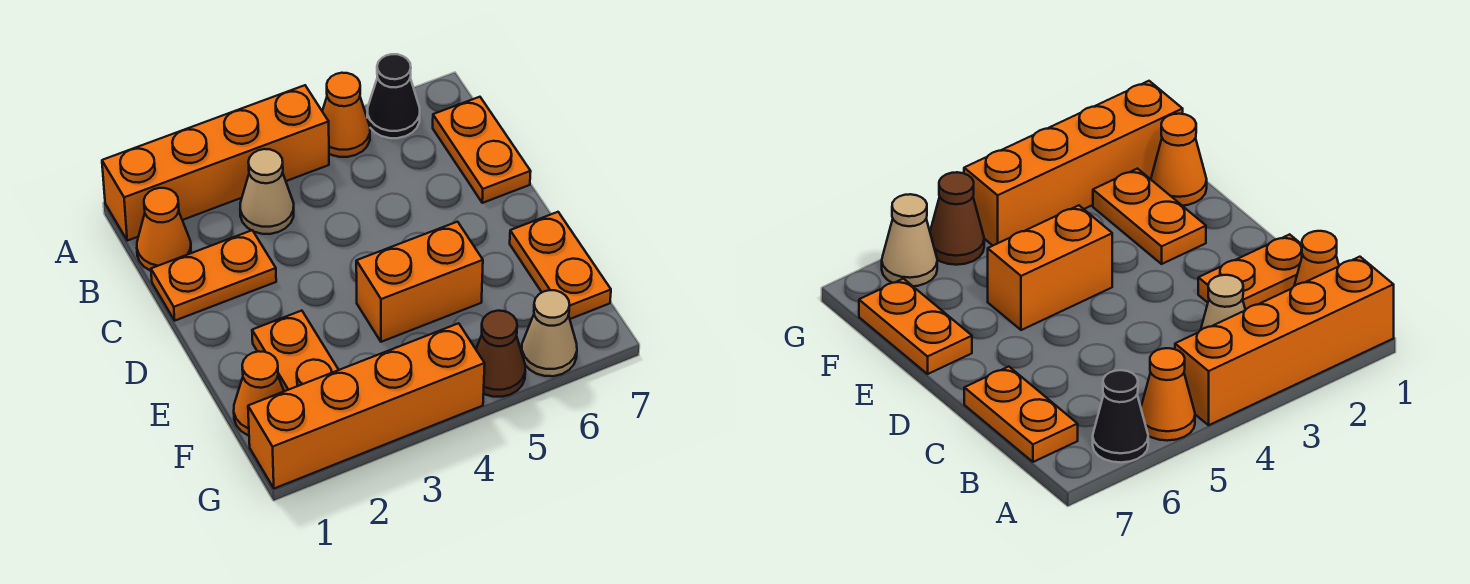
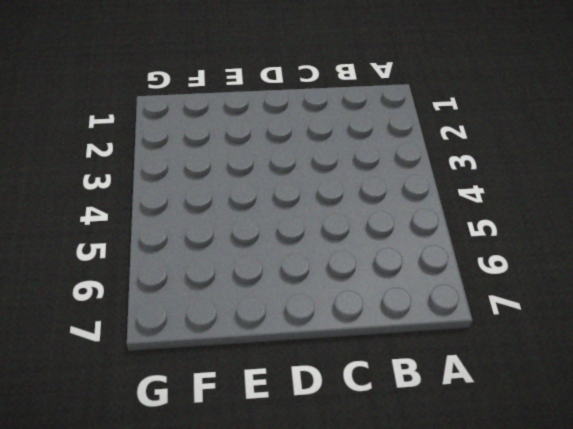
none -> orange 1x4 brick [102,85,329,241]
none -> orange 1x1 cone [322,73,370,157]
none -> black 1x1 cone [367,54,420,138]

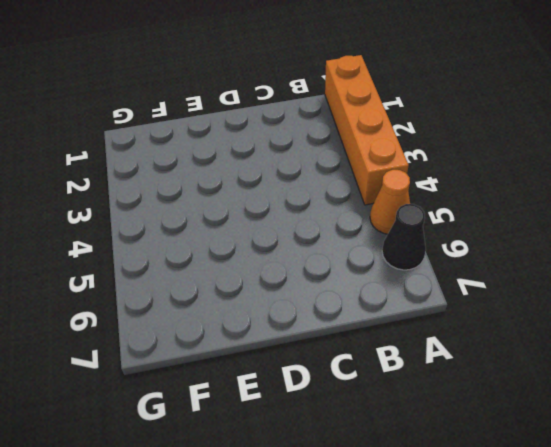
none -> orange 1x1 cone [137,188,191,271]
none -> tan 1x1 cone [240,149,294,234]
none -> orange 1x2 plate [433,97,531,203]

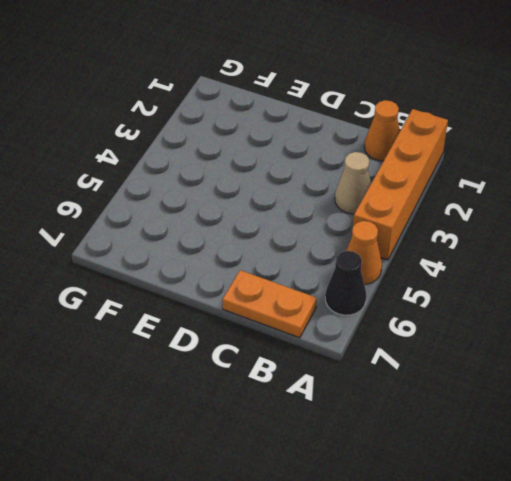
none -> orange 1x2 plate [151,230,276,321]
none -> orange 1x2 plate [252,311,338,391]
none -> orange 1x2 brick [356,222,483,342]

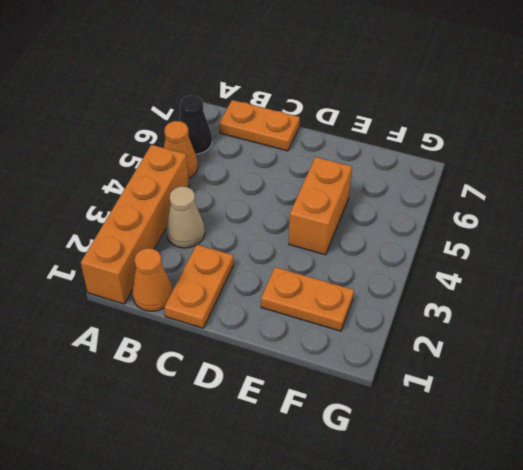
none -> orange 1x2 plate [510,212,611,319]
none -> orange 1x1 cone [234,351,284,436]
none -> orange 1x4 brick [248,323,485,489]

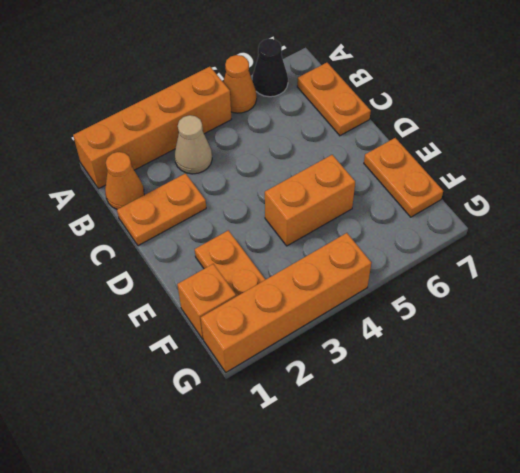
orange 1x1 brick [177,264,236,339] -> orange 1x1 cone [234,351,284,436]
none -> brown 1x1 cone [476,311,525,397]
none -> tan 1x1 cone [522,290,577,376]

